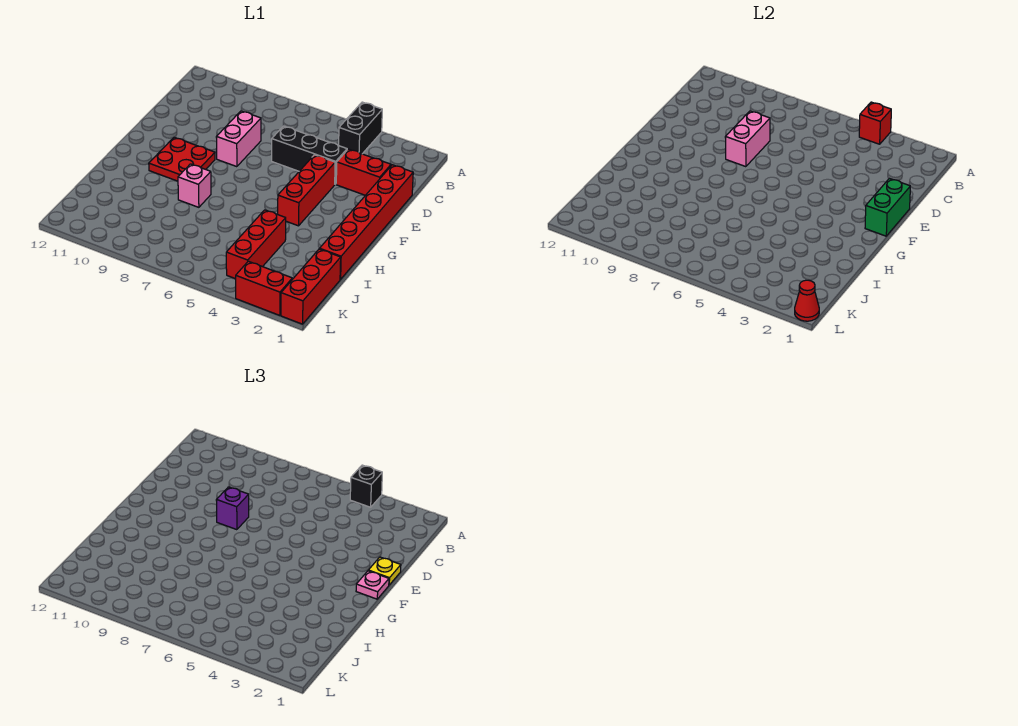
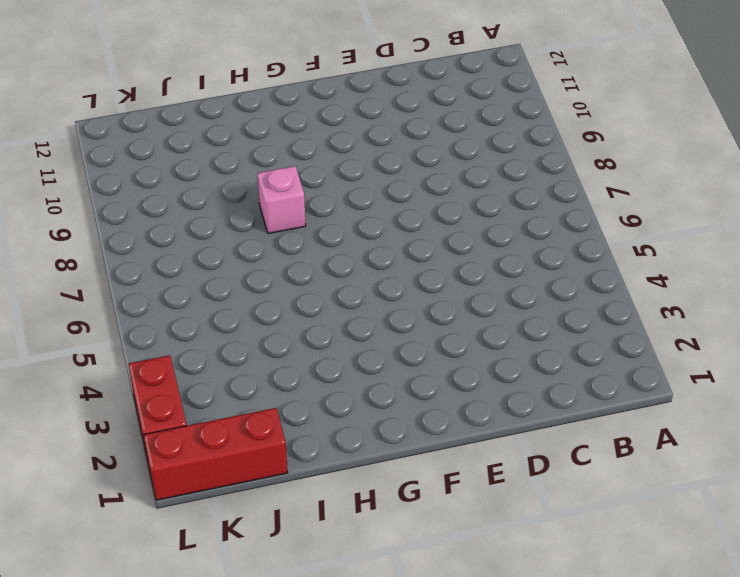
none -> black 1x2 brick [339,102,382,154]
none -> red 1x6 brick [320,165,413,279]
none -> red 1x2 brick [336,149,391,195]

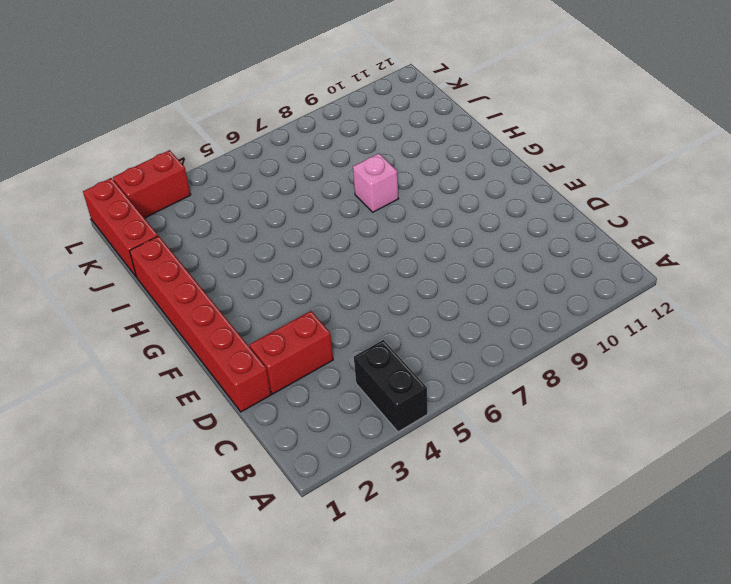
none -> black 1x3 brick [272,126,347,184]
none -> pink 1x2 brick [216,111,261,167]
none -> red 1x3 brick [278,155,335,226]

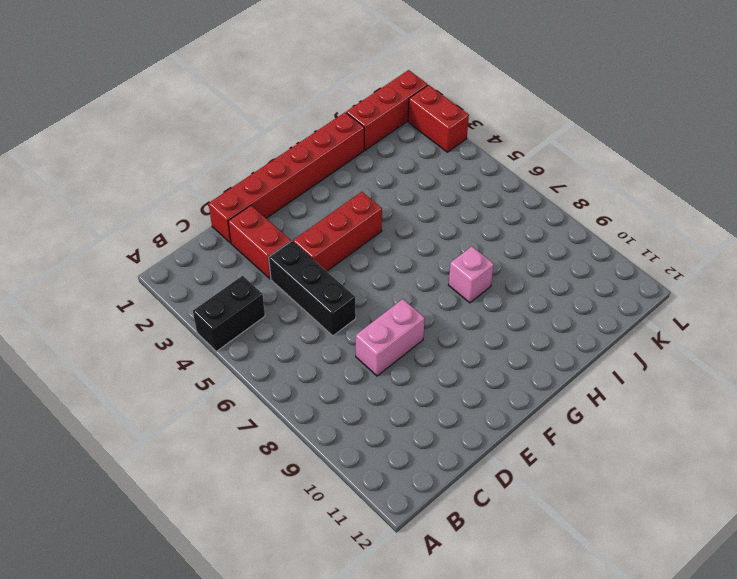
none -> red 2x2 plate [149,137,215,181]
none -> red 1x3 brick [226,210,286,279]
none -> red 1x1 brick [859,102,891,144]

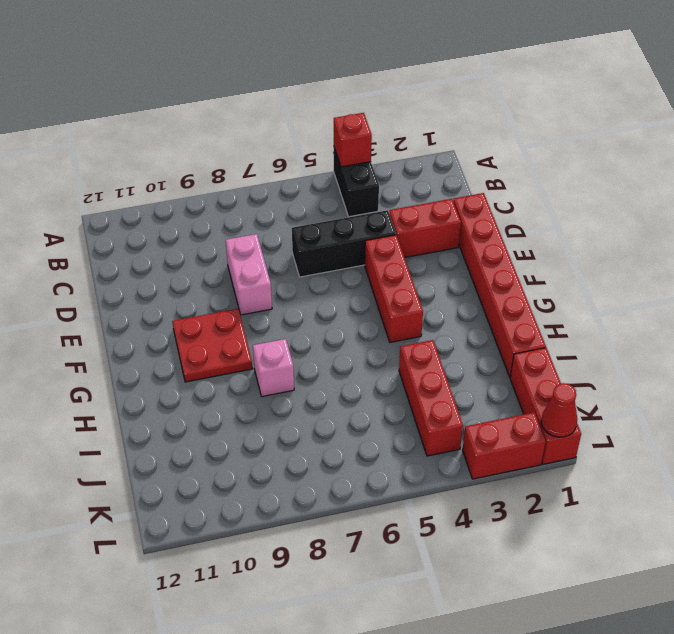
none -> pink 1x2 brick [725,111,770,167]
none -> green 1x2 brick [865,179,910,236]
none -> black 1x1 brick [350,465,382,507]

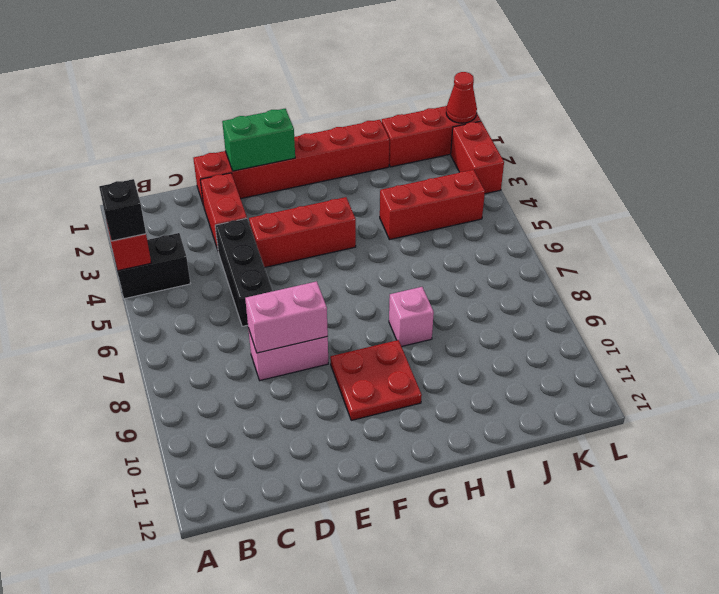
none -> yellow 1x1 plate [368,557,401,585]
none -> purple 1x1 brick [216,487,249,530]
none -> pink 1x1 plate [356,571,389,599]

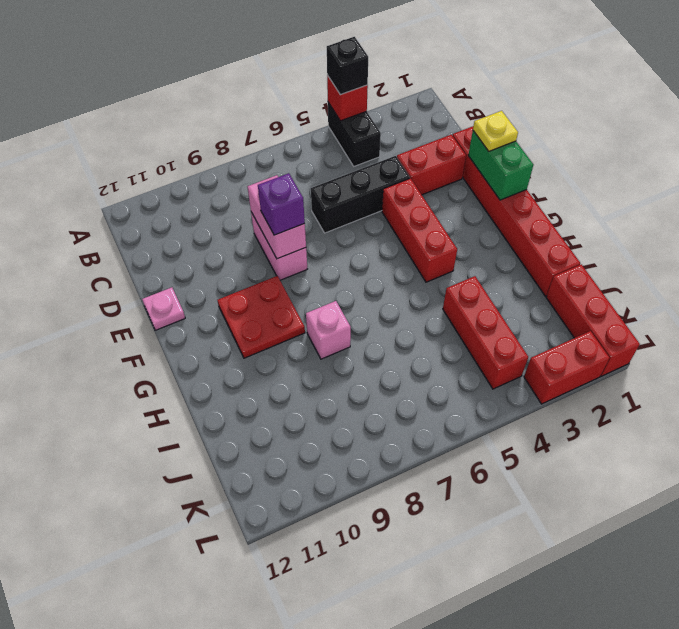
pink 1x1 plate [142,287,185,330] -> pink 1x1 plate moved to [356,571,389,599]
none -> red 1x1 cone [795,280,819,321]

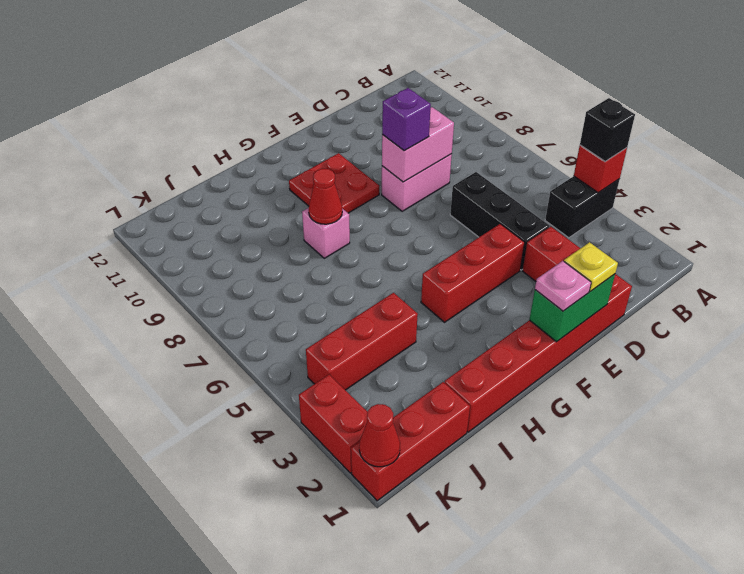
red 1x1 cone [309,169,342,224] -> none

